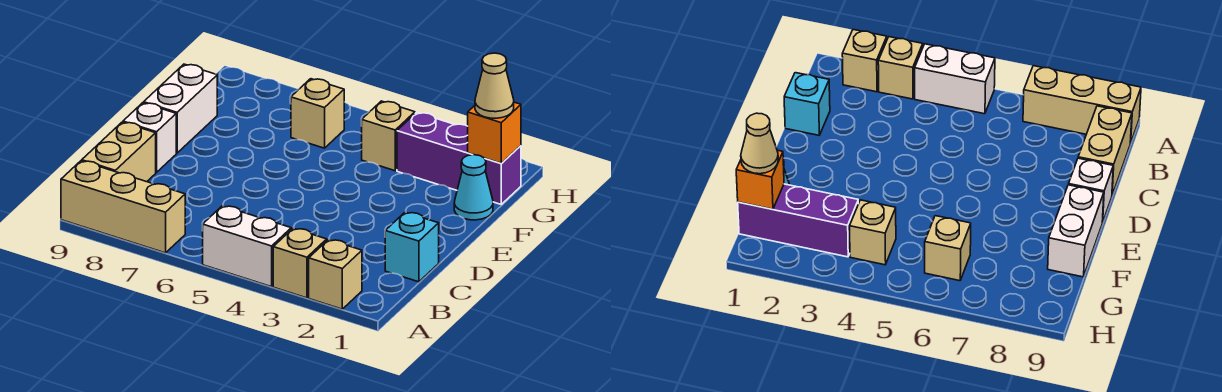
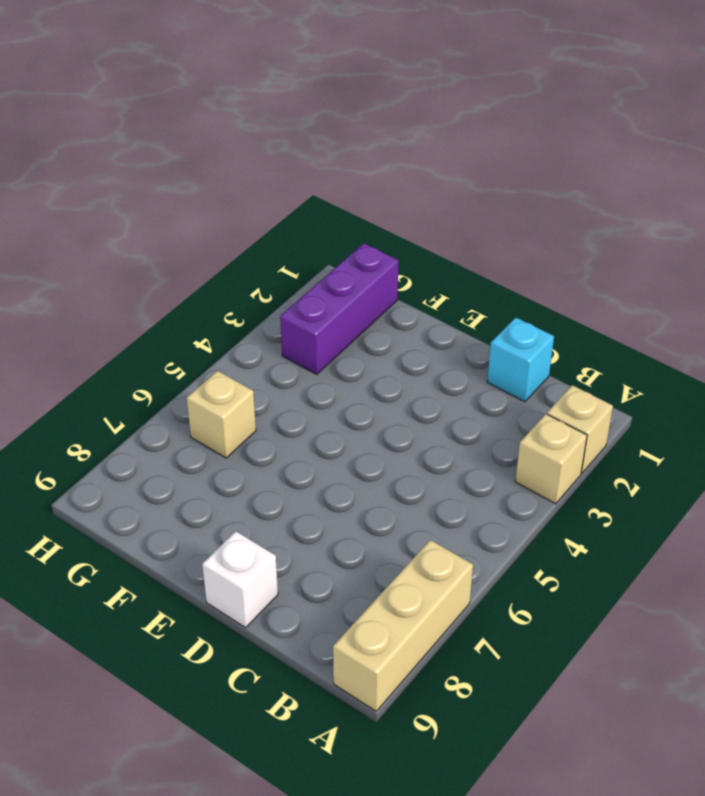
none -> white 1x2 brick [203,206,291,287]
none -> tan 1x2 brick [82,122,156,182]
none -> white 1x2 brick [144,64,217,153]

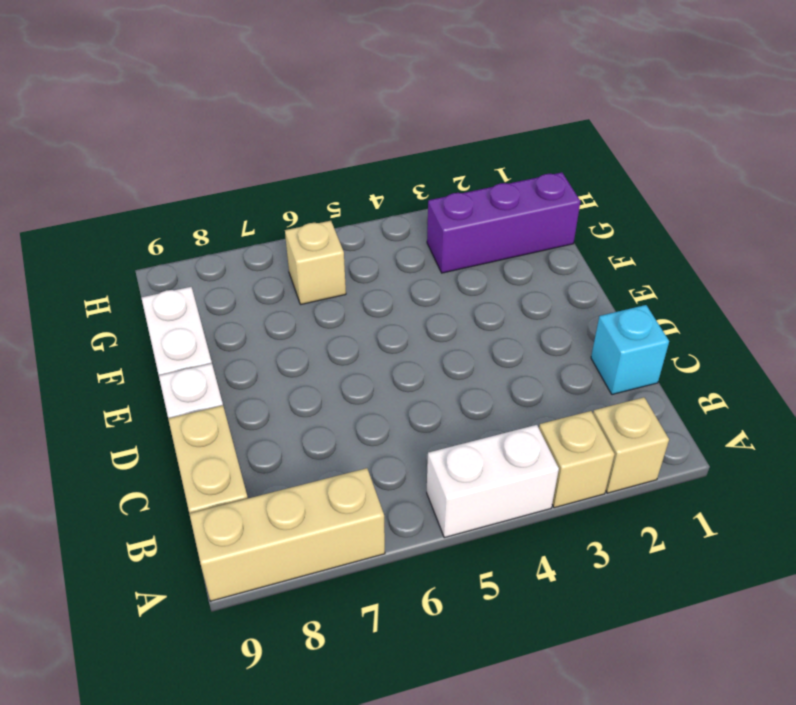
none -> cyan 1x1 cone [454,155,493,220]
none -> tan 1x1 brick [362,101,415,171]
none -> orange 1x1 brick [468,102,521,163]

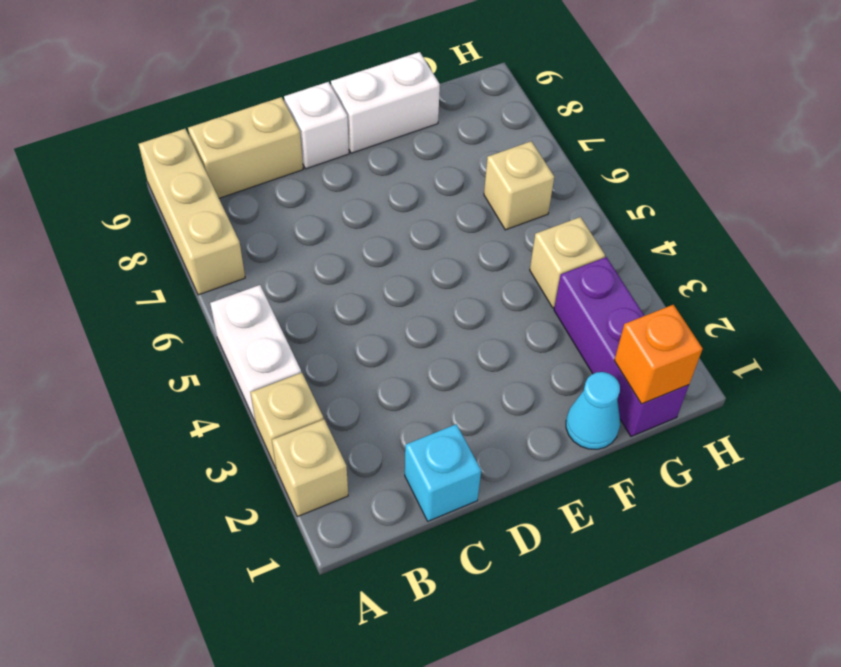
none -> tan 1x1 cone [475,53,514,118]

